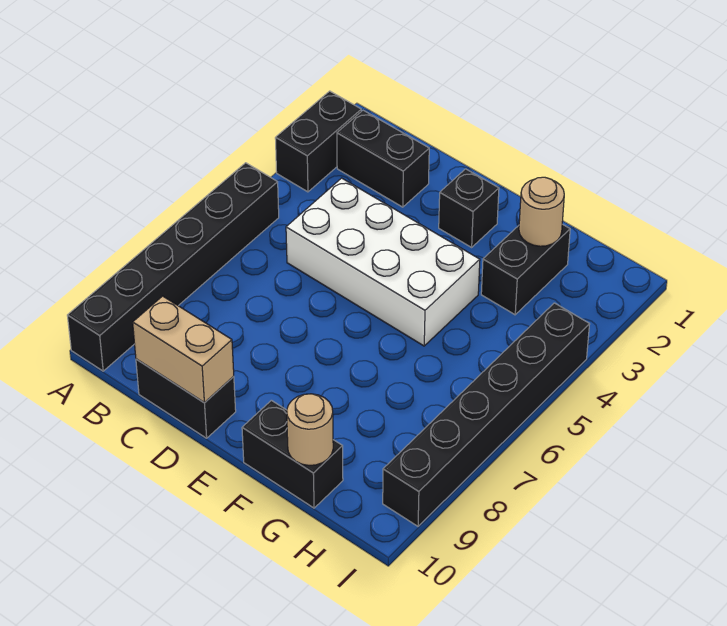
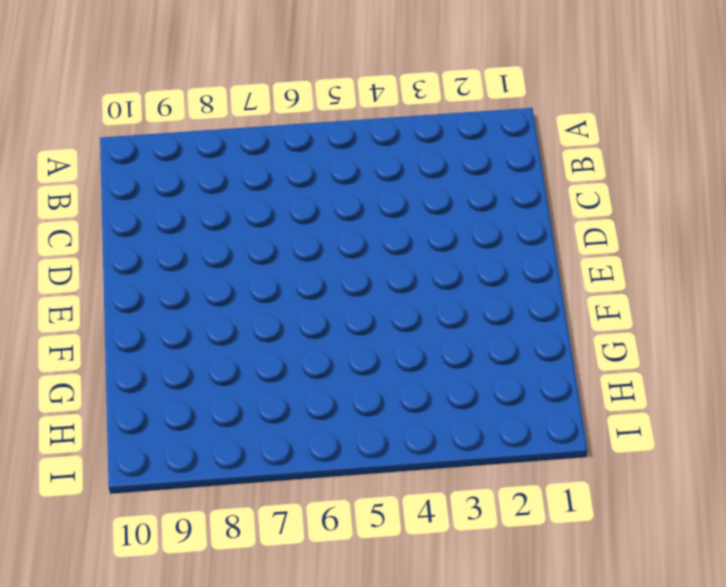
none -> black 1x2 brick [275,91,361,192]
none -> black 1x6 brick [67,163,279,371]
none -> black 1x2 brick [337,110,429,207]

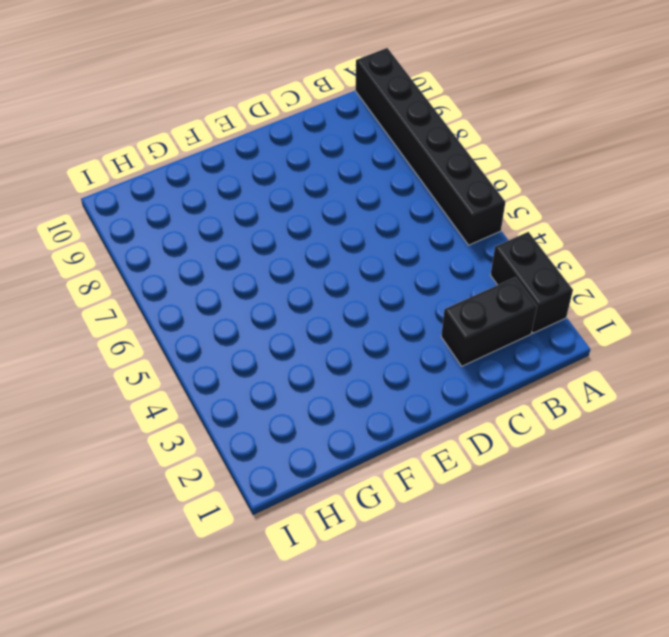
none -> white 2x4 brick [286,178,480,346]
none -> black 1x2 brick [136,359,236,438]
none -> black 1x1 brick [439,169,499,247]

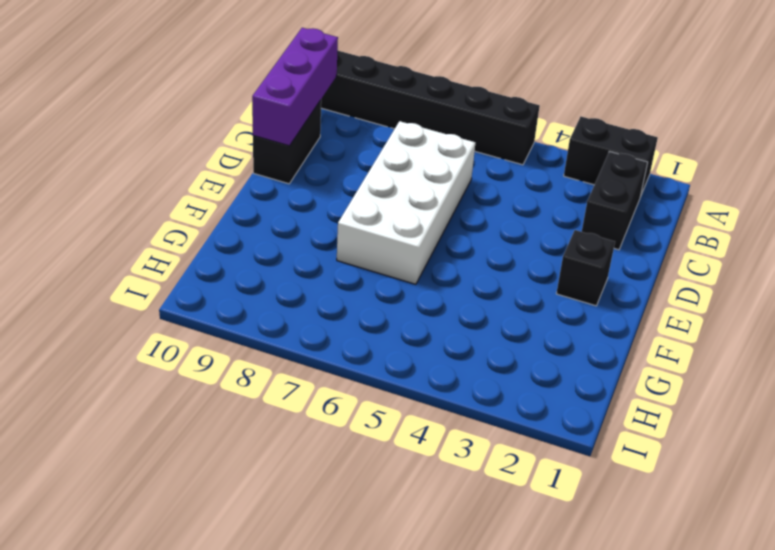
purple 1x3 brick [252,28,338,146] -> tan 1x2 brick [133,296,234,403]
white 2x4 brick [337,121,475,284] -> white 2x4 brick moved to [286,178,480,346]
none -> black 1x2 brick [242,400,343,508]
none -> black 1x2 brick [481,224,570,315]
none -> black 1x6 brick [383,303,590,526]

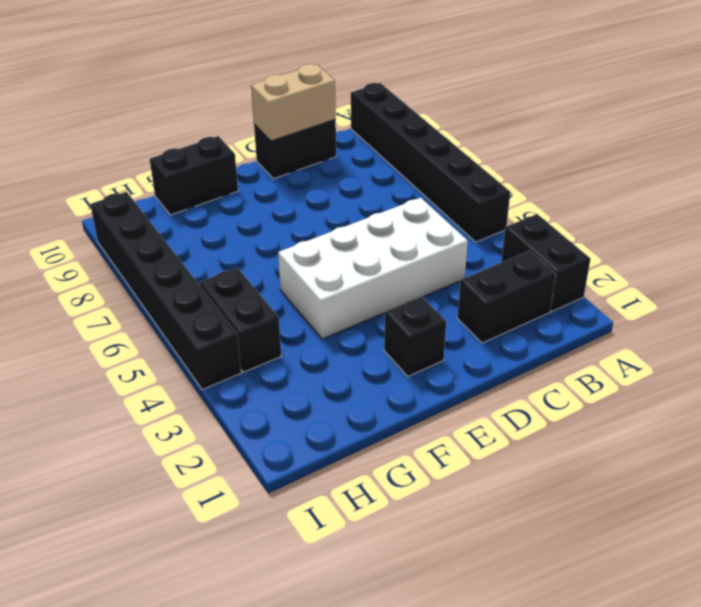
black 1x2 brick [200,268,281,372] -> black 1x2 brick moved to [481,224,570,315]
none -> tan 1x1 round brick [519,177,564,246]
none -> tan 1x1 round brick [287,394,333,465]

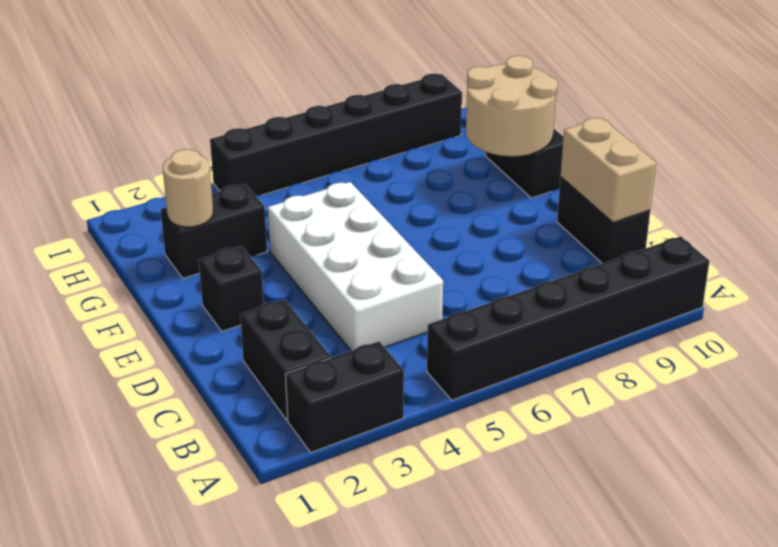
tan 2x2 round brick [466,56,558,156] -> tan 1x1 round brick [287,394,333,465]

